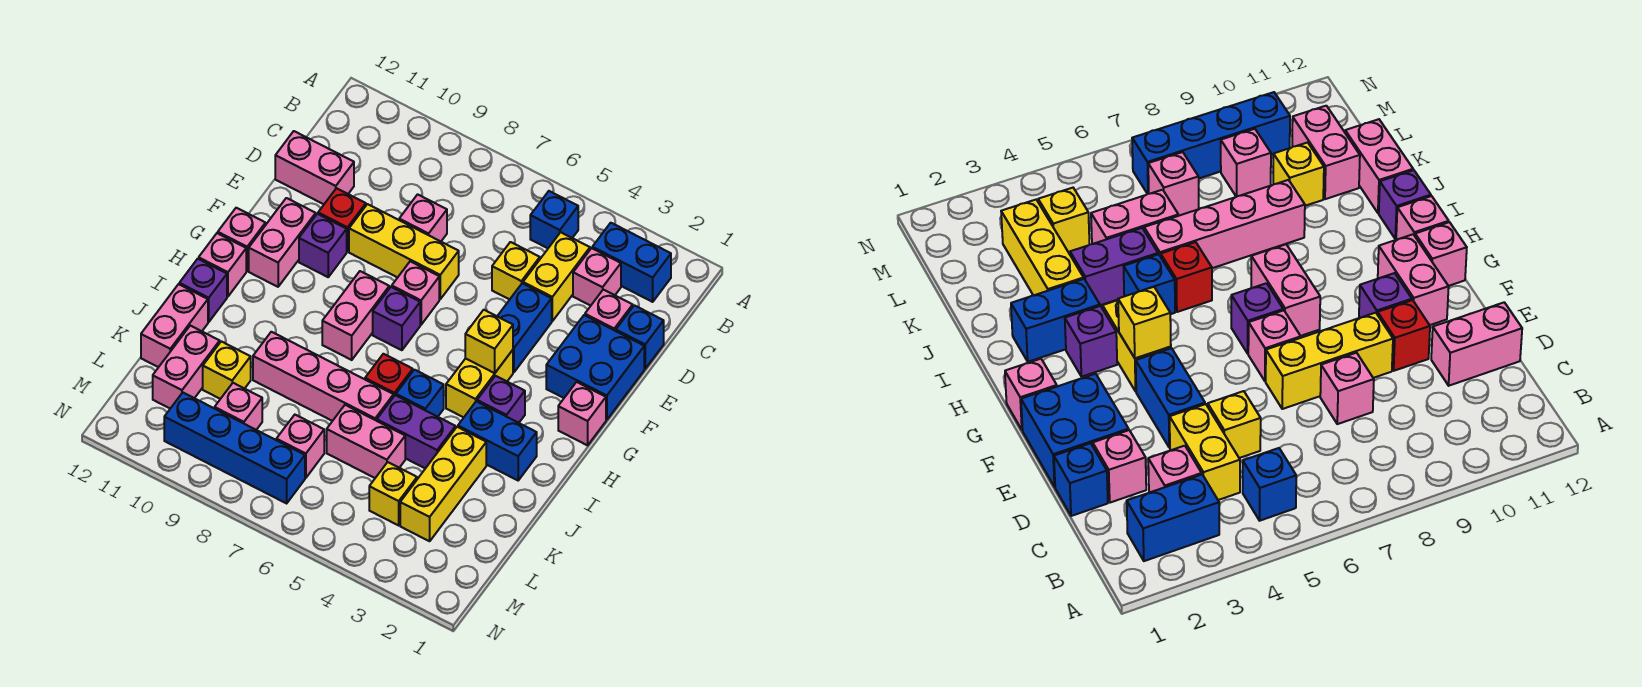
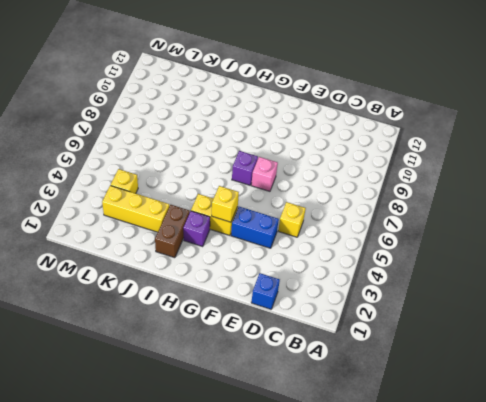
brown 1x2 brick [155,204,190,258] -> blue 1x2 brick [458,401,537,480]
none -> blue 1x2 brick [592,223,671,302]
none -> blue 1x1 brick [530,191,578,248]
none -> pink 1x1 brick [573,248,621,306]
none -> yellow 1x2 brick [523,232,590,321]

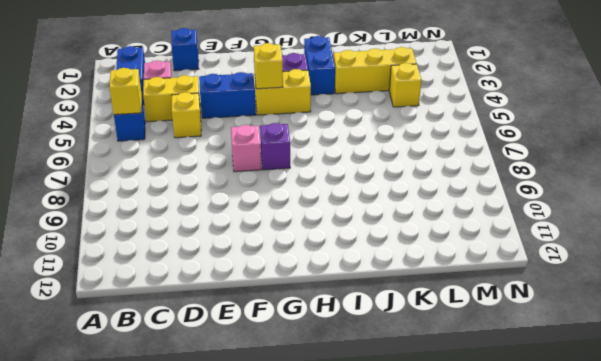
yellow 1x1 brick [110,68,142,115] -> yellow 1x1 brick moved to [203,341,251,399]
none -> pink 1x1 brick [585,290,633,331]
none -> pink 1x1 brick [399,194,447,241]
none -> pink 1x2 brick [275,131,354,204]
none -> blue 2x2 brick [546,315,644,420]

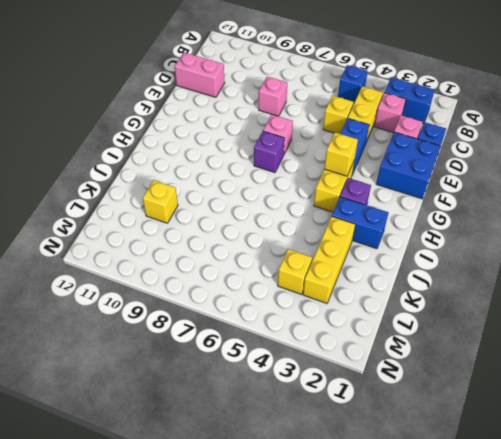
none -> yellow 1x3 brick [349,204,459,299]
none -> red 1x1 brick [318,188,366,252]
none -> purple 1x1 brick [299,214,347,277]
none -> pink 1x2 brick [249,198,316,287]

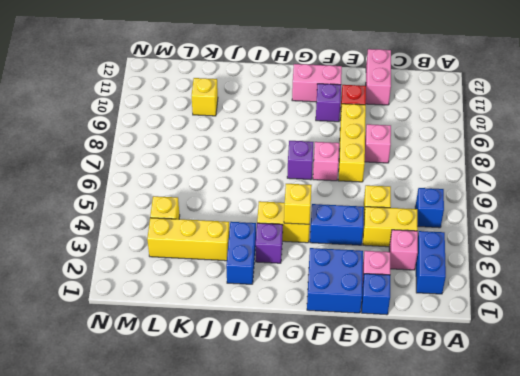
none -> pink 1x1 brick [558,382,606,445]
none -> pink 1x2 brick [322,271,389,360]
none -> pink 1x1 brick [218,208,266,271]
none -> pink 1x1 brick [199,233,246,297]

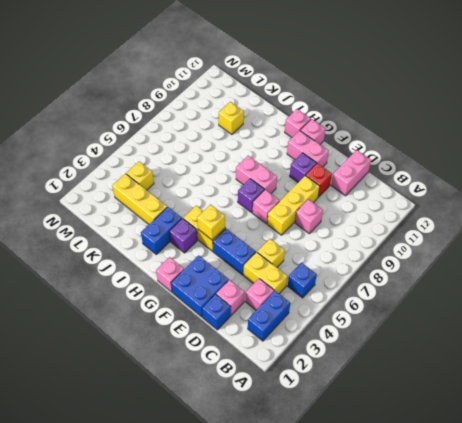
none -> blue 1x1 brick [396,370,444,417]
none -> red 1x1 brick [365,354,413,396]
none -> purple 1x1 brick [179,259,227,322]
none -> purple 1x2 brick [377,395,455,468]

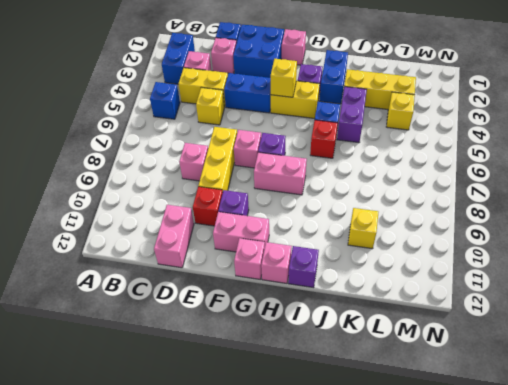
none -> pink 1x4 brick [253,332,394,421]
none -> pink 1x2 brick [141,284,208,367]
none -> pink 1x2 brick [327,405,405,478]
none -> pink 1x2 brick [153,326,220,408]

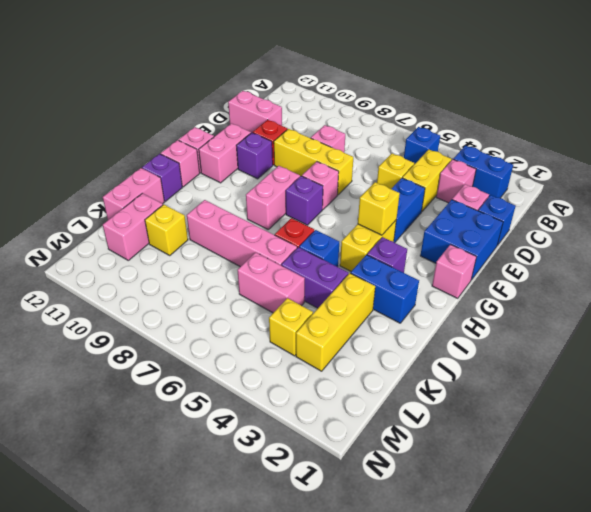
none -> pink 1x1 brick [276,415,324,478]
none -> pink 1x1 brick [215,383,262,430]
none -> blue 1x4 brick [164,393,305,503]

